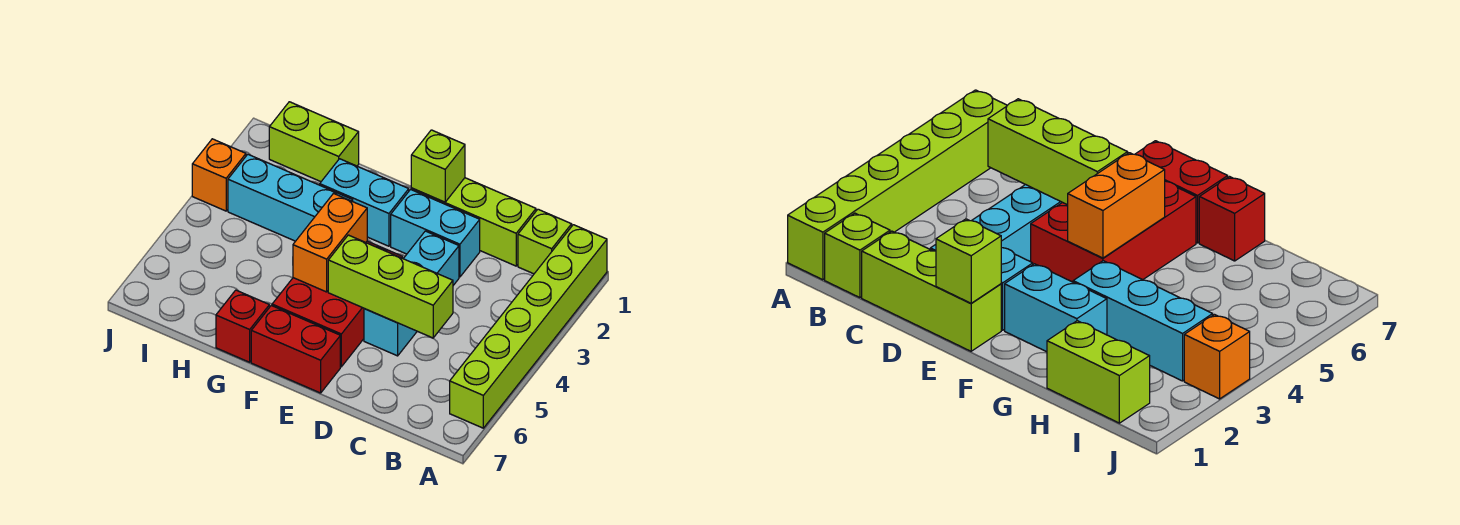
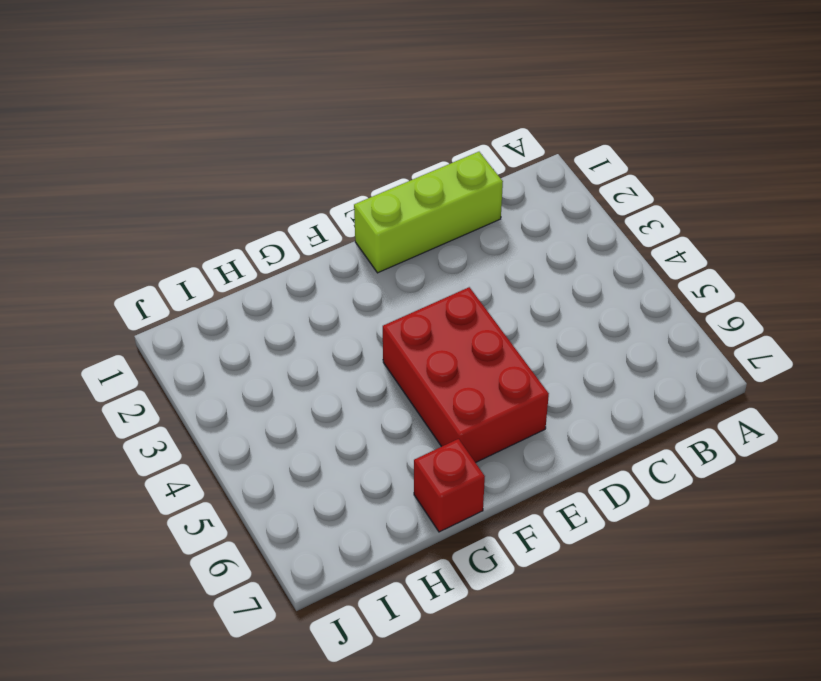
none -> lime 1x6 brick [450,225,607,428]
none -> lime 1x1 brick [518,209,572,274]
none -> cyan 1x2 brick [391,189,480,277]

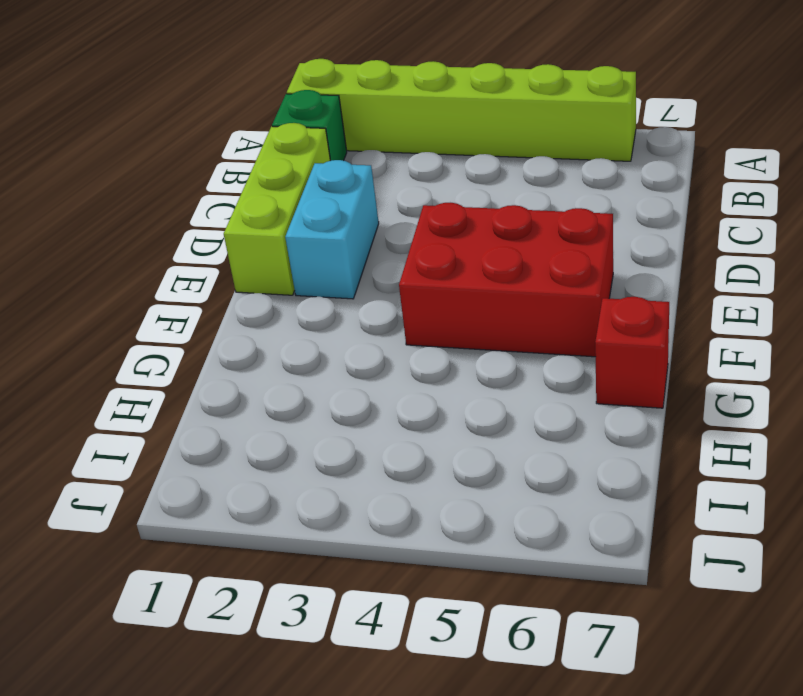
green 1x1 brick [272,90,347,161] -> lime 1x1 brick [518,209,572,274]
none -> cyan 1x3 brick [364,231,459,356]
none -> red 1x2 brick [251,306,340,393]
none -> cyan 1x2 brick [320,159,409,246]

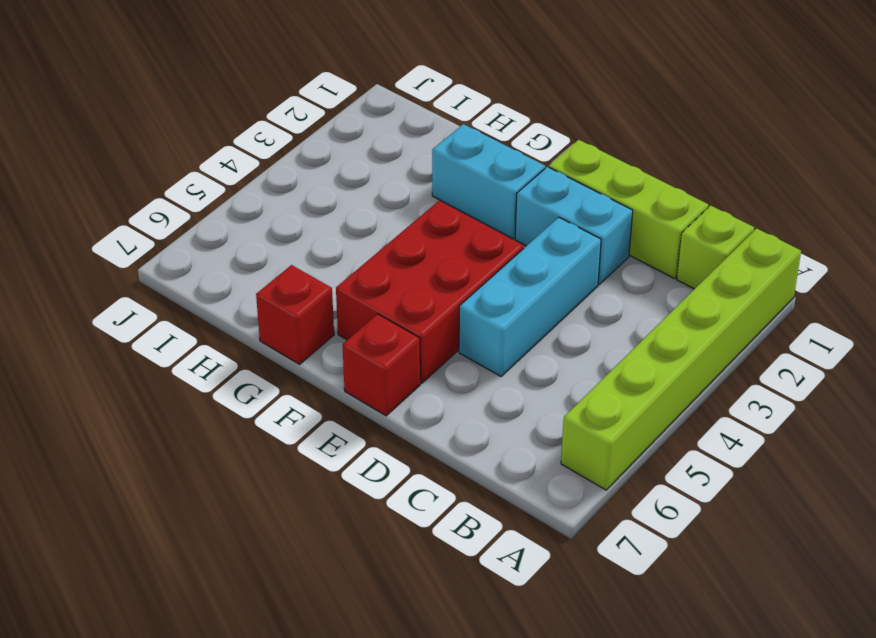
red 1x1 brick [343,314,420,416] -> red 1x2 brick [251,306,340,393]
none -> cyan 1x3 brick [228,154,353,241]
none -> lime 1x2 brick [269,102,359,182]
none -> orange 1x1 brick [192,139,246,211]

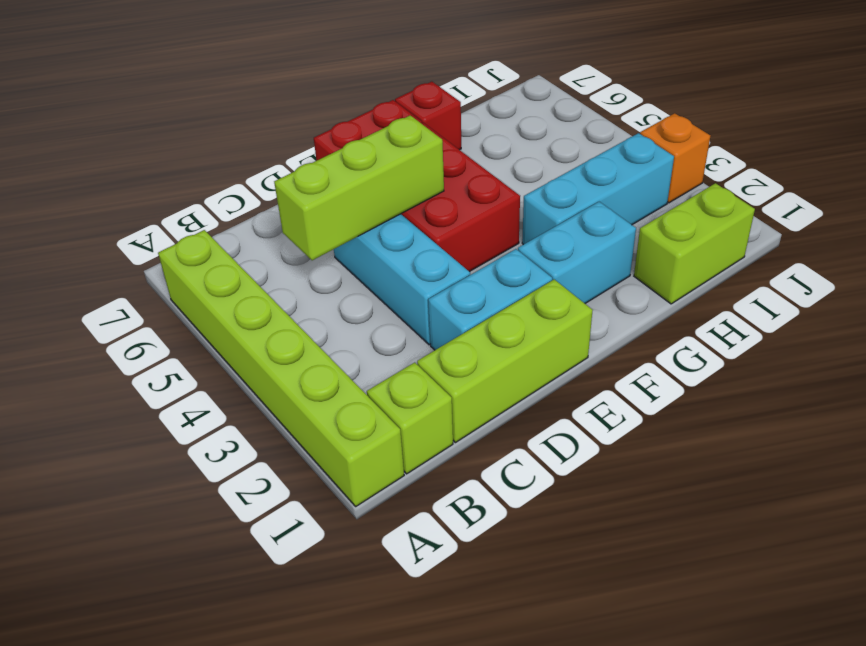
none -> lime 1x1 brick [411,130,465,202]
none -> orange 1x2 brick [293,194,367,292]

